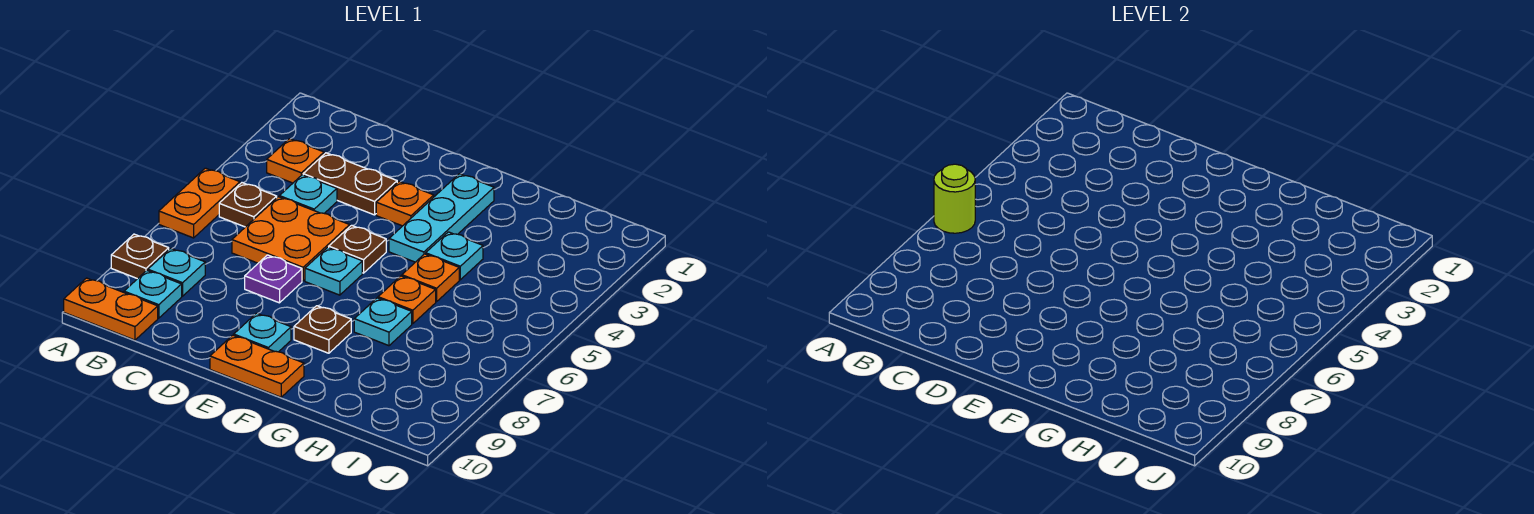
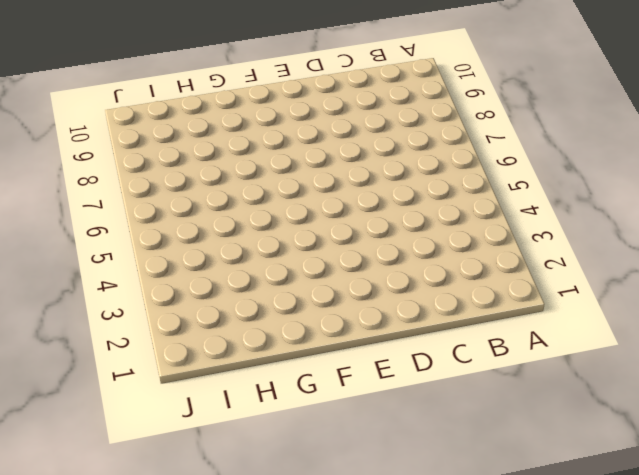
none -> orange 1x2 plate [159,168,240,238]
none -> brown 1x1 plate [111,234,169,279]
none -> orange 1x2 plate [64,278,158,340]

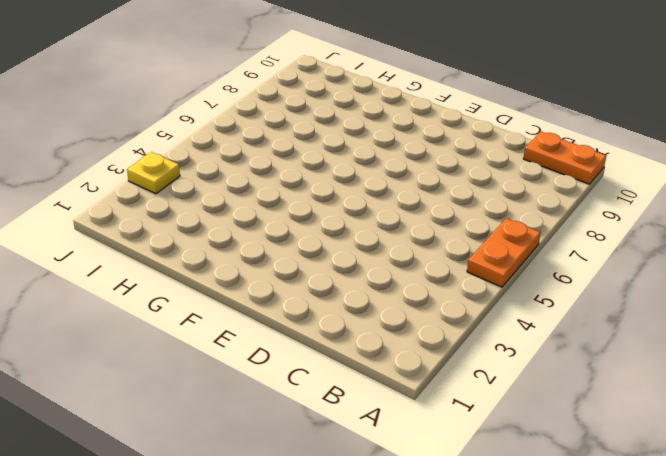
yellow 1x1 plate [127,152,180,194] -> none
none -> brown 1x1 plate [111,234,169,279]
none -> orange 1x1 plate [267,139,324,183]
none -> brown 1x1 plate [219,183,277,227]

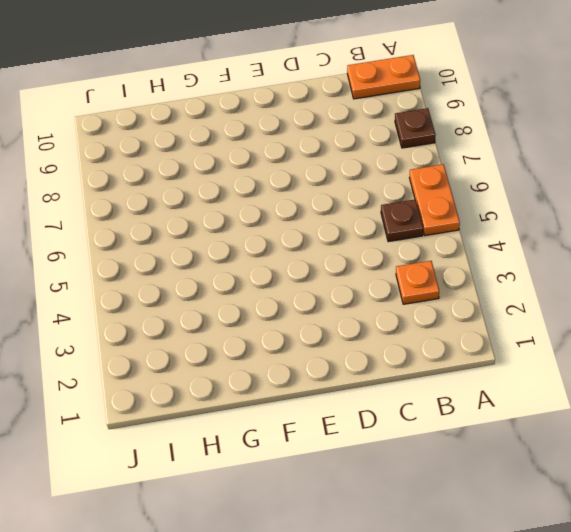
none -> cyan 1x1 plate [148,248,205,296]
none -> cyan 1x1 plate [124,270,182,318]
none -> brown 1x2 plate [303,153,397,215]

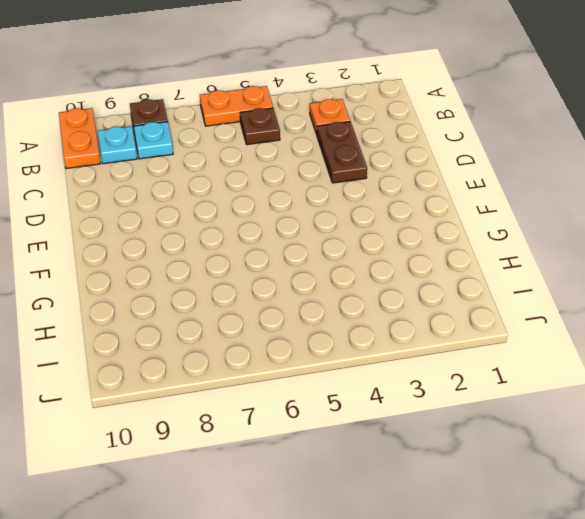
none -> cyan 1x1 plate [279,175,337,213]
none -> orange 2x2 plate [232,197,350,281]
none -> purple 1x1 plate [245,255,302,303]

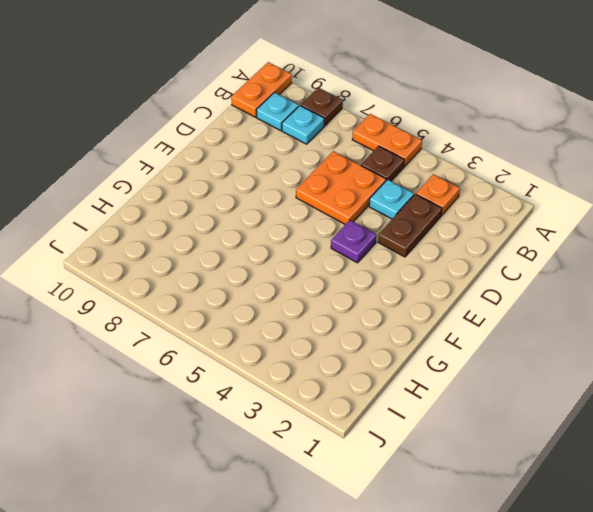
purple 1x1 plate [331,220,376,263] -> purple 1x1 plate moved to [245,255,302,303]
none -> orange 1x1 plate [376,182,434,226]
none -> brown 1x1 plate [329,225,386,273]
none -> cyan 1x1 plate [305,247,362,295]

